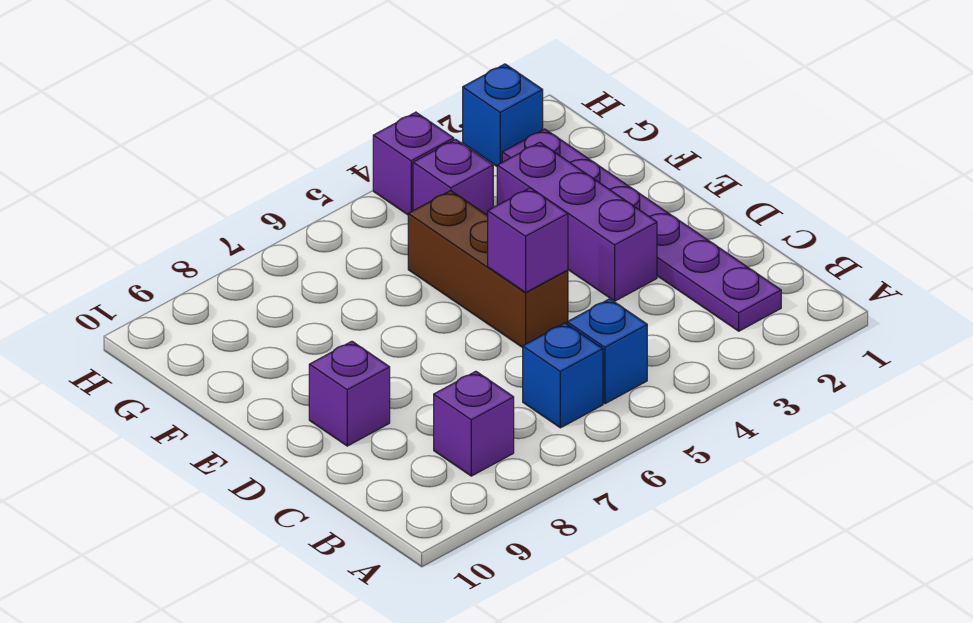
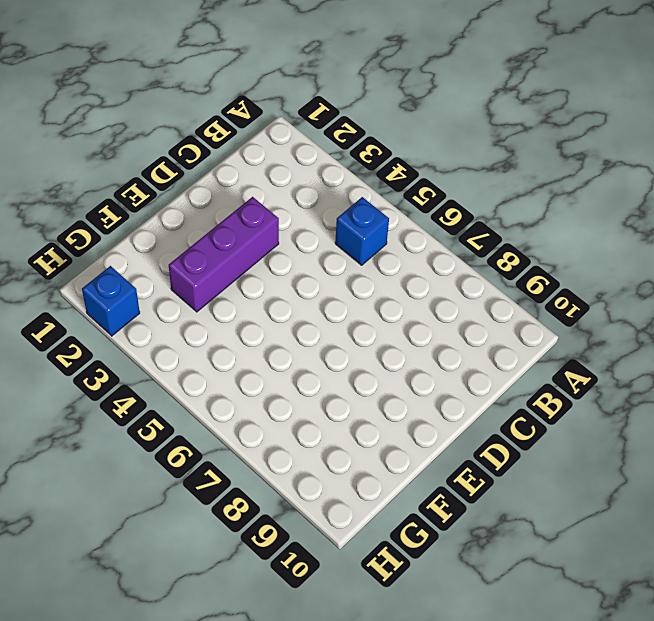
none -> purple 1x6 plate [502,129,781,331]
none -> blue 1x1 brick [523,323,603,428]

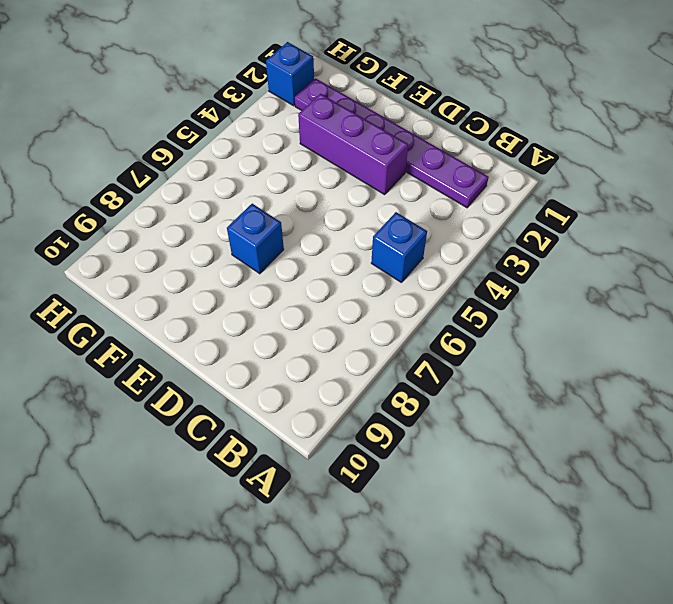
blue 1x1 brick [227,204,284,274] -> blue 1x1 brick moved to [523,323,603,428]
none -> purple 1x1 brick [434,371,514,476]
none -> brown 1x3 brick [408,191,568,348]

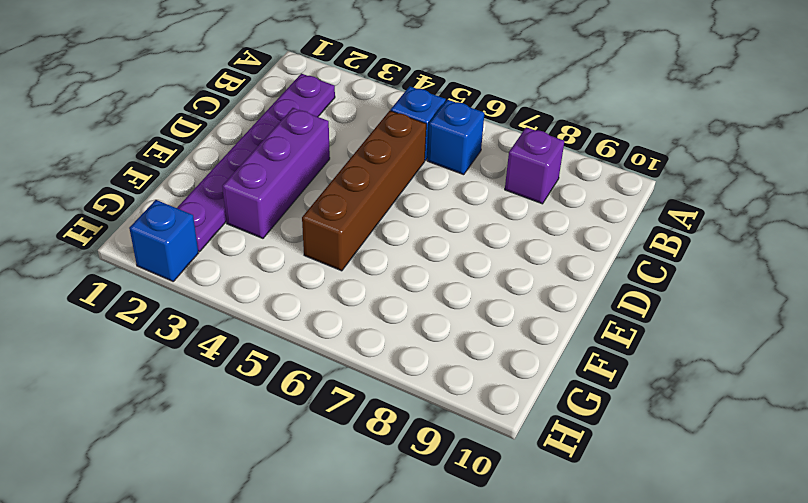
brown 1x4 brick [302,111,426,271] -> brown 1x3 brick [408,191,568,348]
none -> purple 1x1 brick [309,341,390,446]
none -> purple 1x1 brick [413,139,493,216]

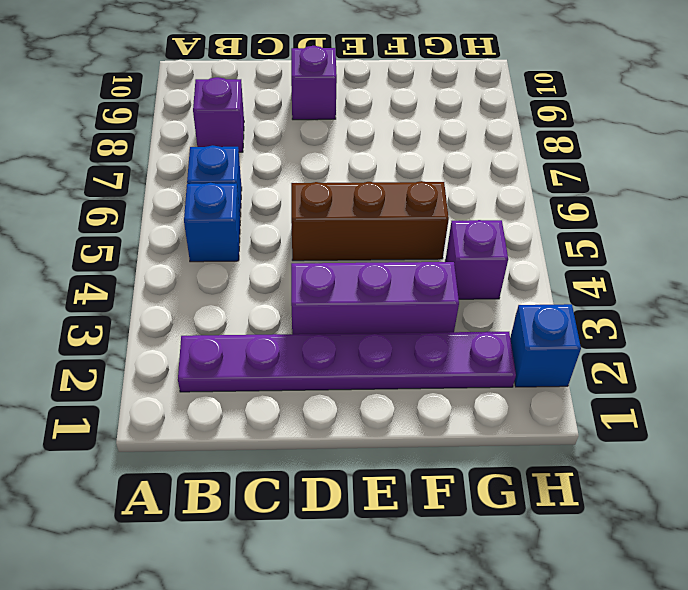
none -> purple 1x1 brick [373,112,454,215]
none -> purple 1x1 brick [488,188,568,293]

